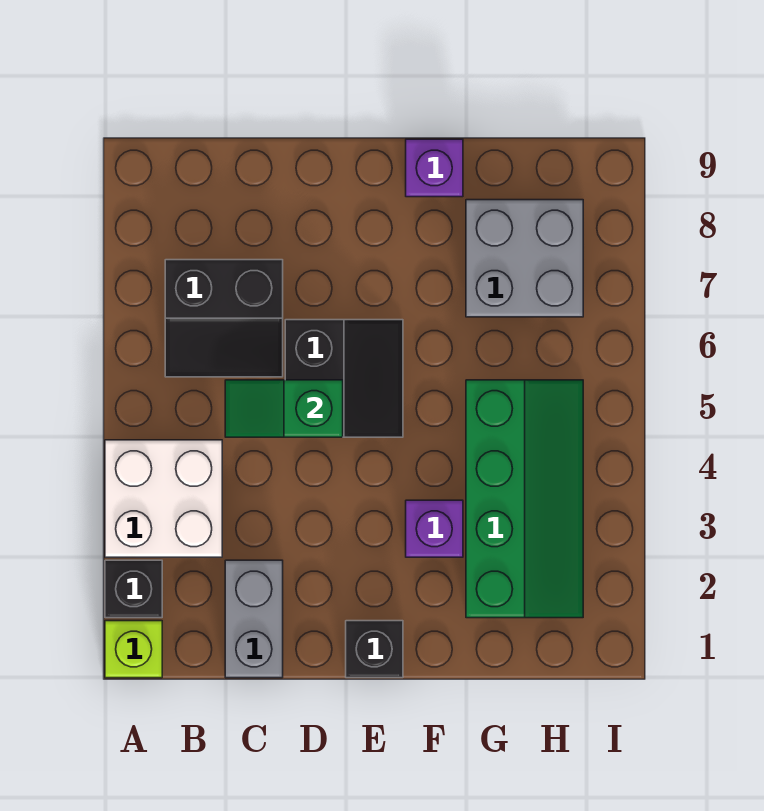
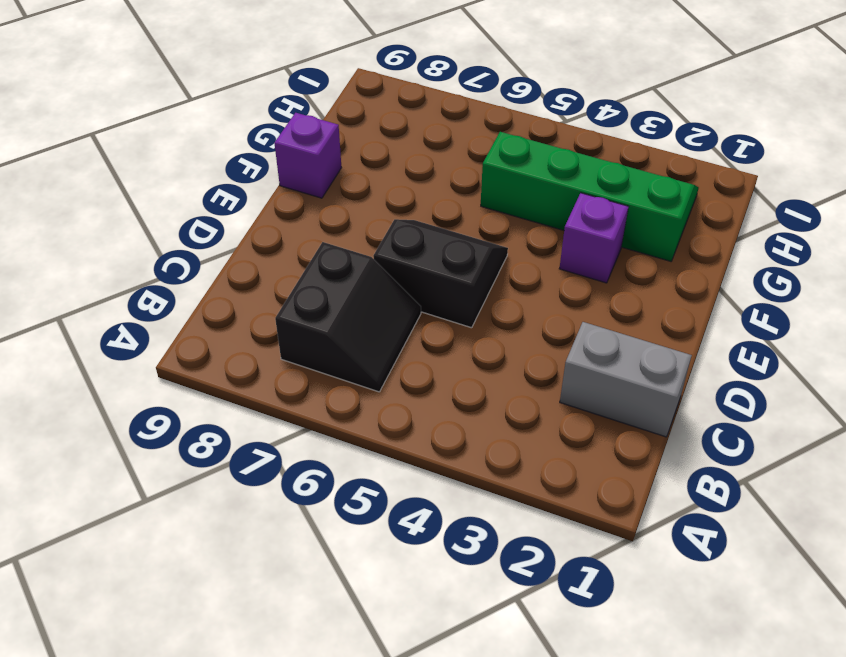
none -> lime 1x1 brick [105,621,162,678]
none -> black 1x1 brick [105,560,162,618]
none -> white 2x2 brick [105,440,222,557]

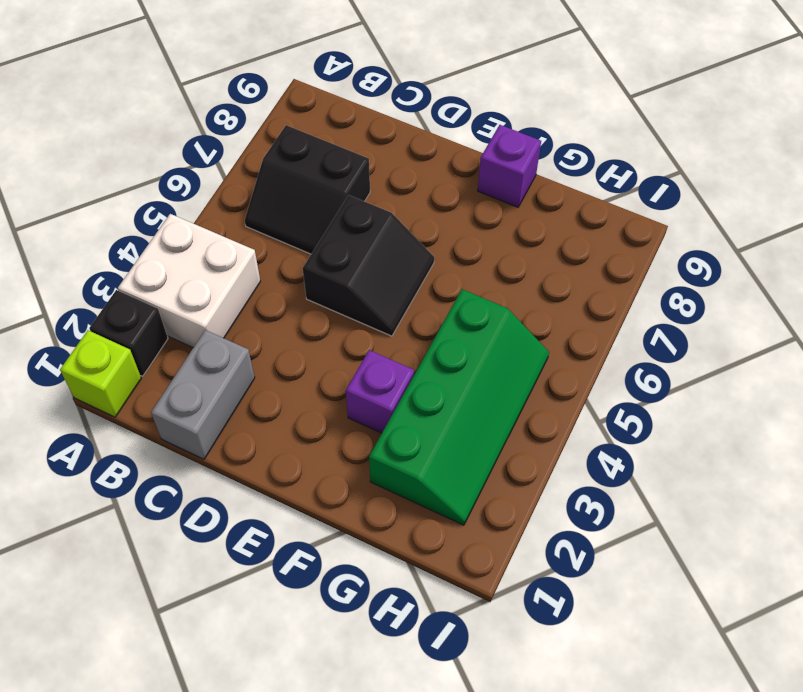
none -> black 1x1 brick [346,621,403,678]
none -> grey 2x2 brick [466,200,583,317]
none -> green 1x2 slope [225,380,343,437]

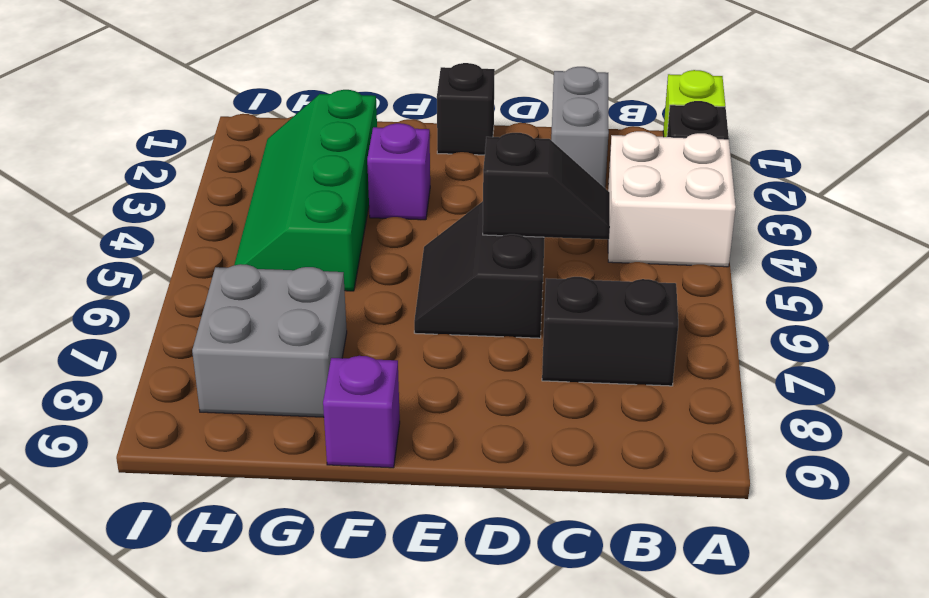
black 1x2 slope [483,133,610,239] -> green 1x2 slope [225,380,343,437]

